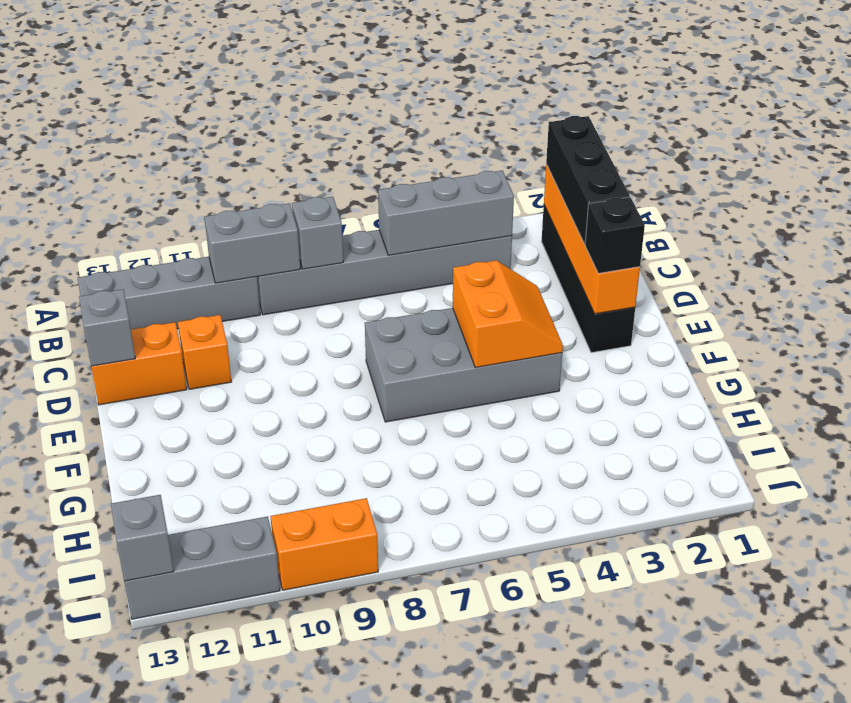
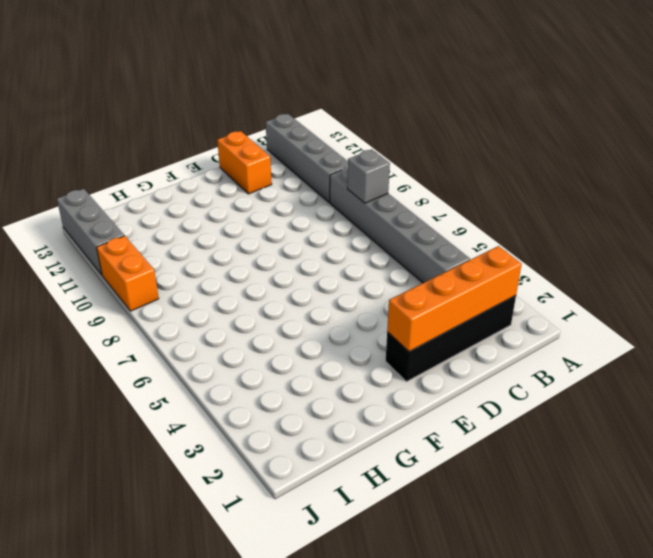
none -> orange 1x1 brick [178,315,231,389]
none -> grey 2x4 brick [365,308,562,422]
none -> grey 1x3 brick [378,171,514,255]

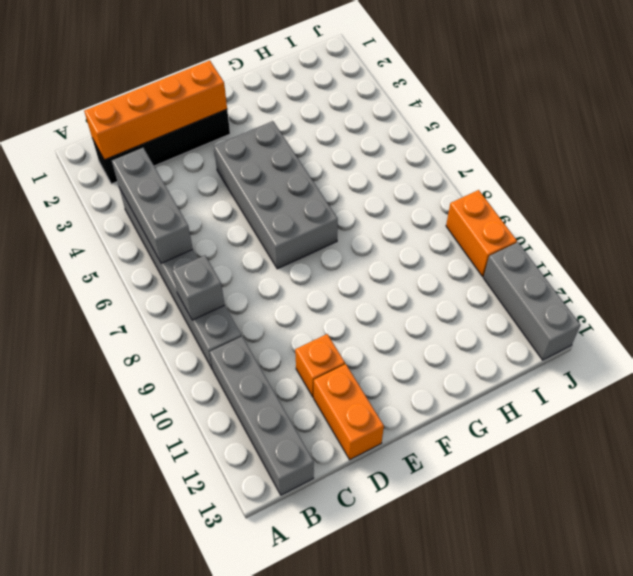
none -> grey 1x2 brick [205,203,300,283]
none -> grey 1x1 brick [79,289,135,366]
none -> orange 2x2 slope [453,260,563,367]

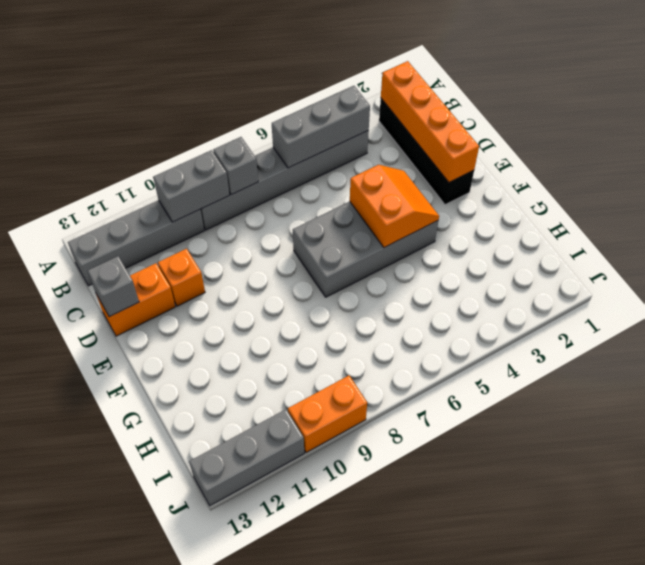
none -> grey 1x1 brick [111,495,174,581]
none -> black 1x3 brick [546,116,630,244]
none -> black 1x1 brick [585,197,645,273]

